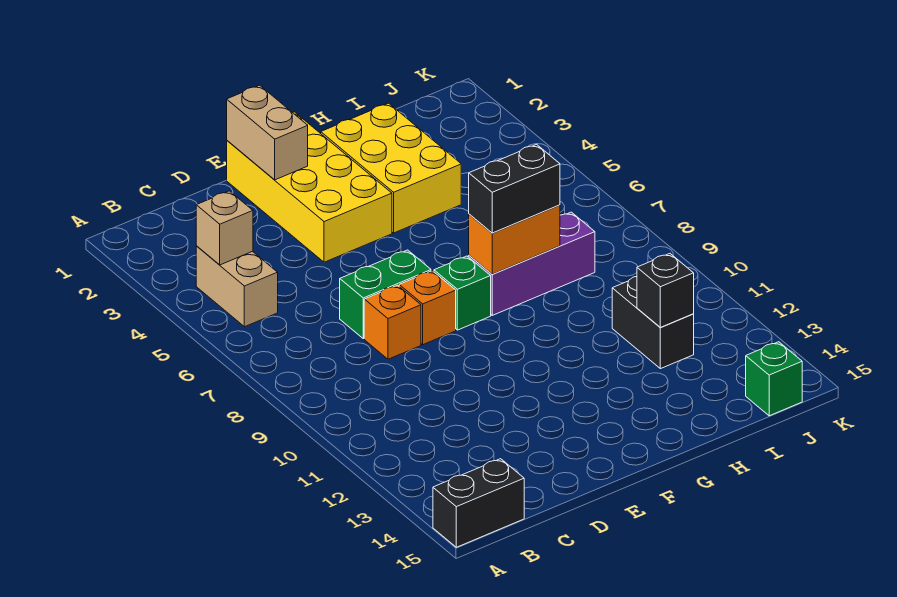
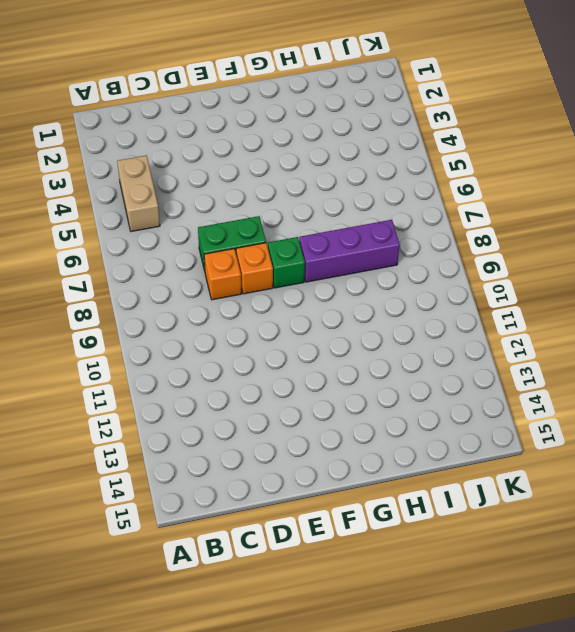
none -> black 1x2 brick [433,459,524,547]
none -> yellow 2x4 brick [227,112,392,262]
none -> yellow 2x3 brick [321,103,461,233]

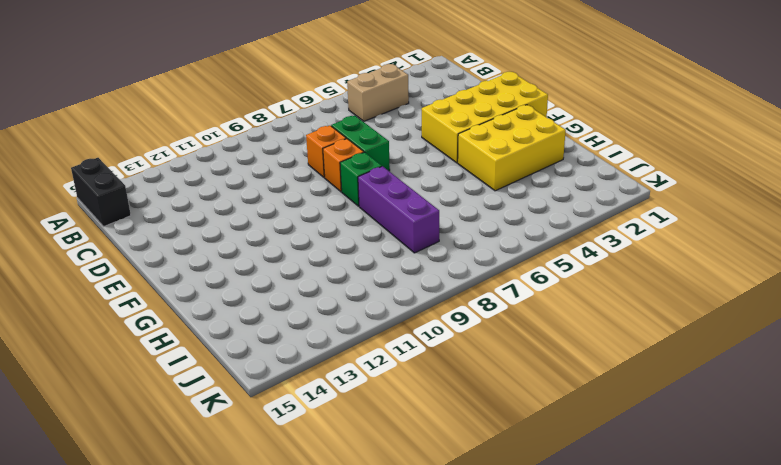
none -> black 1x2 brick [612,276,694,369]
none -> green 1x1 brick [746,342,802,416]
none -> tan 1x1 brick [196,191,253,265]

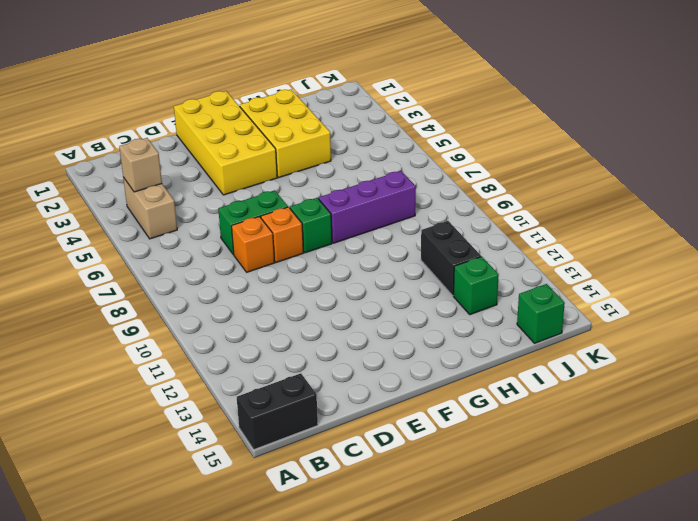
green 1x1 brick [453,257,499,315] -> none
none -> tan 1x2 brick [227,85,308,180]
none -> orange 1x2 brick [469,205,560,274]
none -> black 1x1 brick [637,254,694,327]

